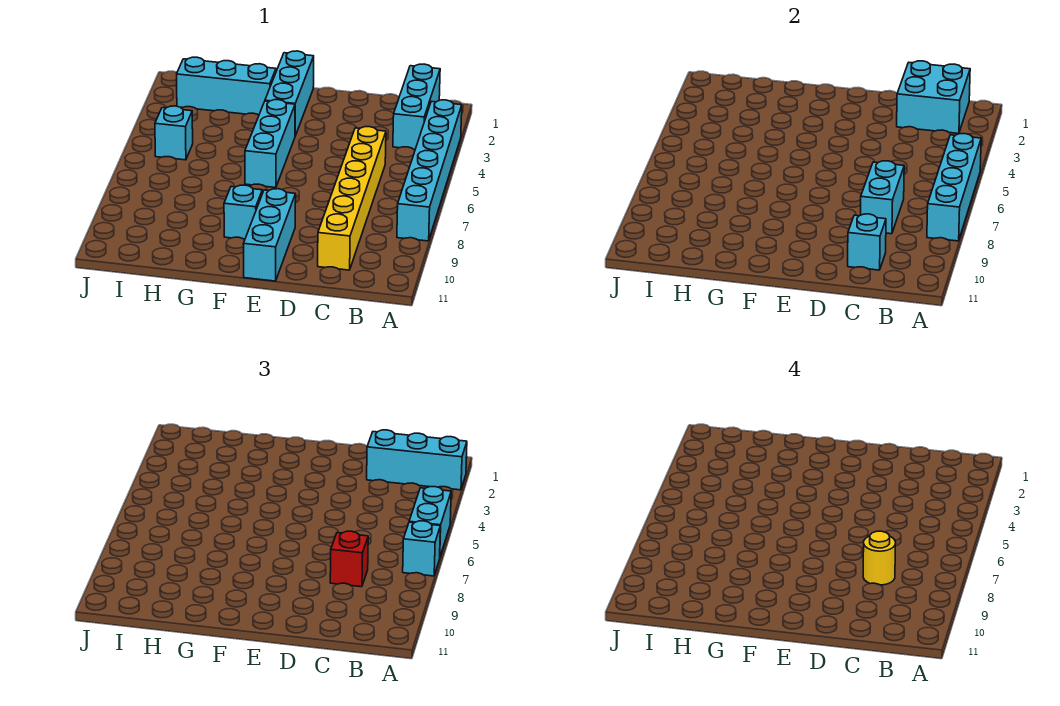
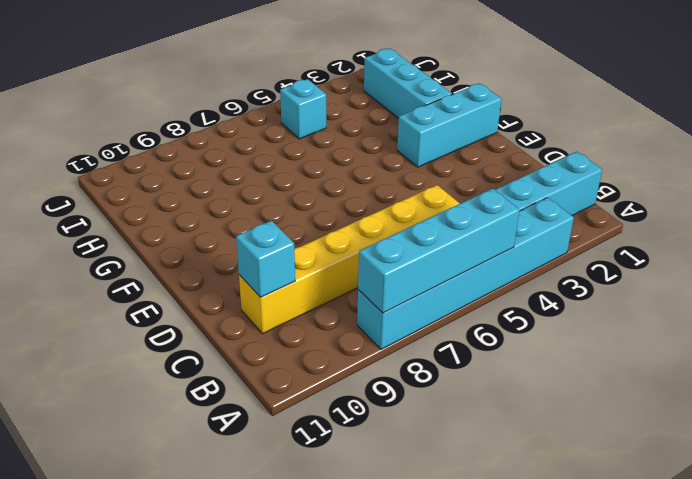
none -> cyan 1x3 brick [243,189,296,281]
none -> cyan 1x3 brick [245,100,295,188]
none -> cyan 1x1 brick [224,185,262,240]

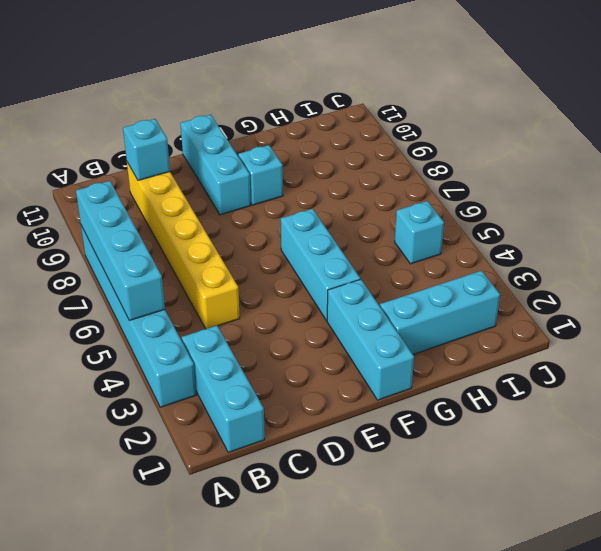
none -> cyan 2x2 brick [897,61,970,134]
none -> cyan 1x2 brick [861,161,904,234]
none -> cyan 1x3 brick [367,430,467,490]

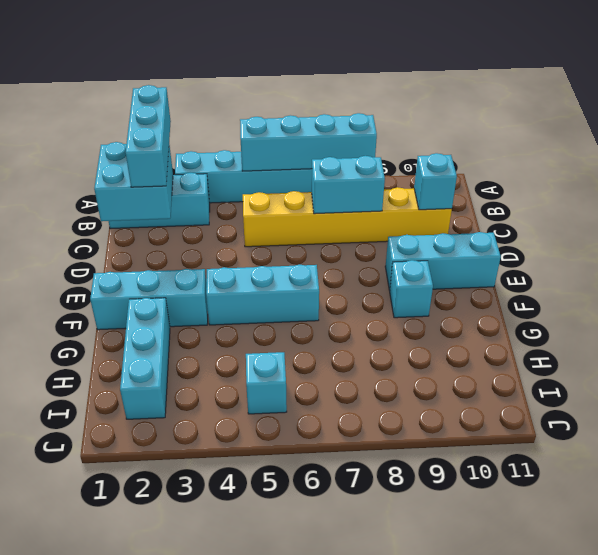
none -> cyan 1x2 brick [409,487,451,556]
none -> cyan 1x1 brick [403,521,440,576]
none -> red 1x1 brick [330,531,368,587]

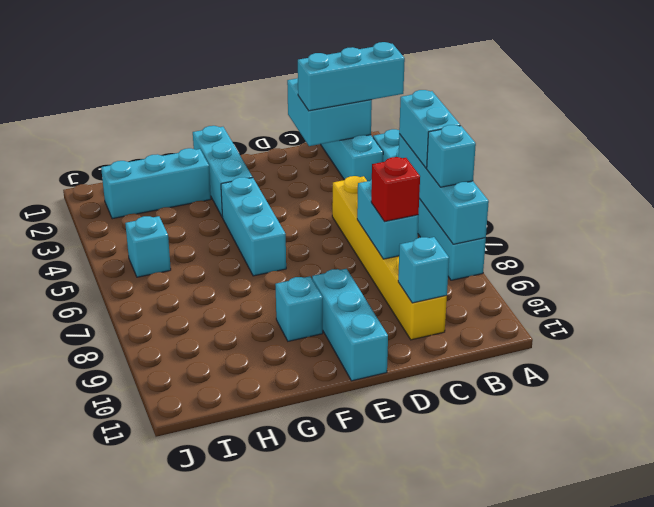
none -> yellow 1x1 round brick [863,531,896,585]

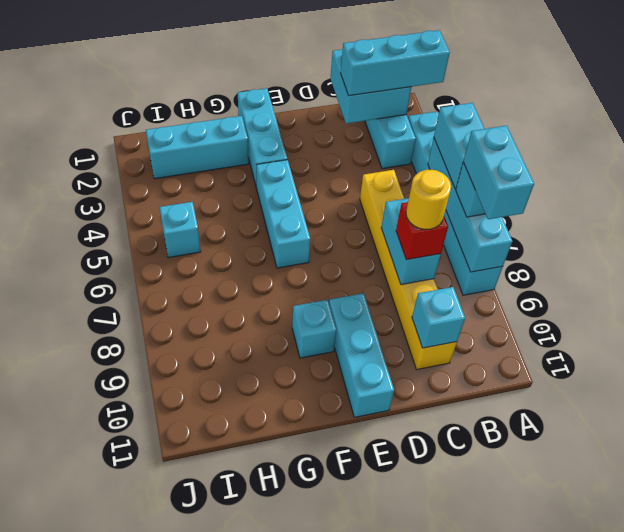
cyan 1x2 brick [463,126,534,219] -> none

